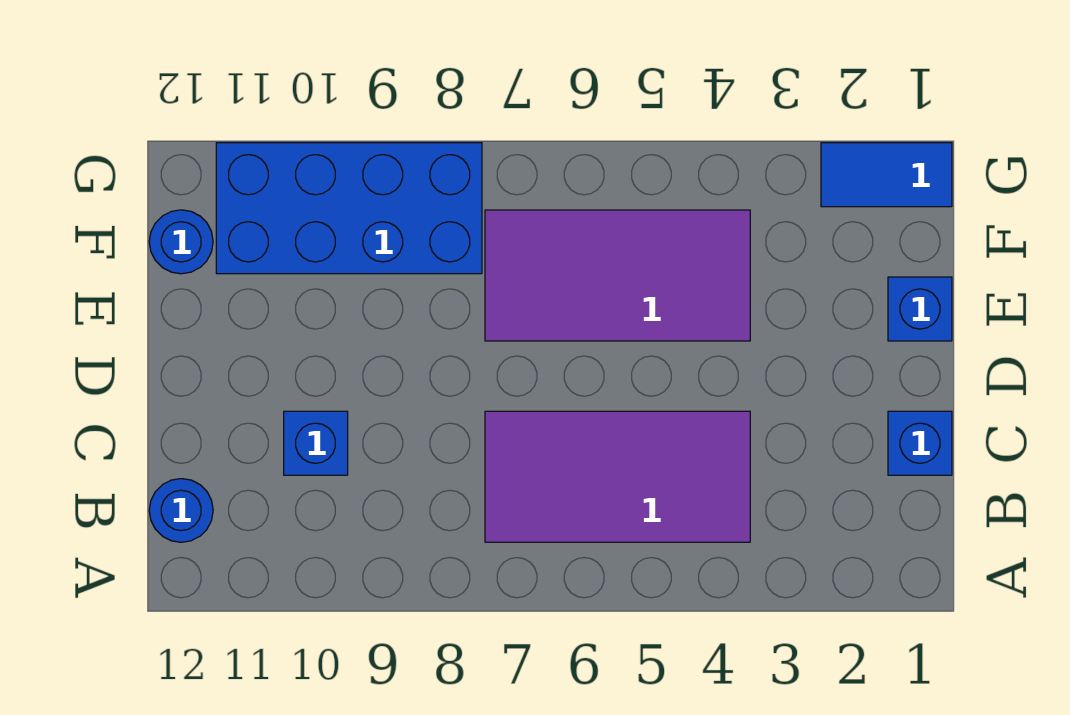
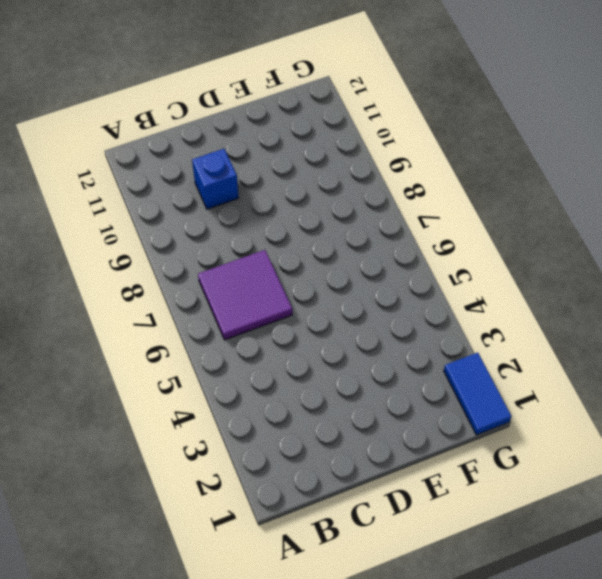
purple 2x2 tile [198,250,292,340] -> purple 2x4 tile [485,411,750,542]
none -> blue 1x1 round brick [149,479,213,542]
none -> blue 1x1 brick [888,411,952,475]

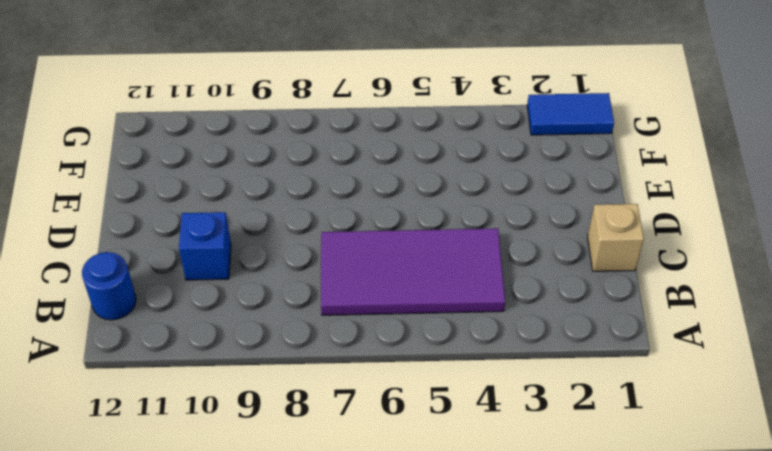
tan 1x1 brick [588,204,644,271] -> blue 1x1 brick [888,411,952,475]
none -> blue 1x1 brick [888,277,952,341]
none -> purple 2x4 tile [485,210,750,341]

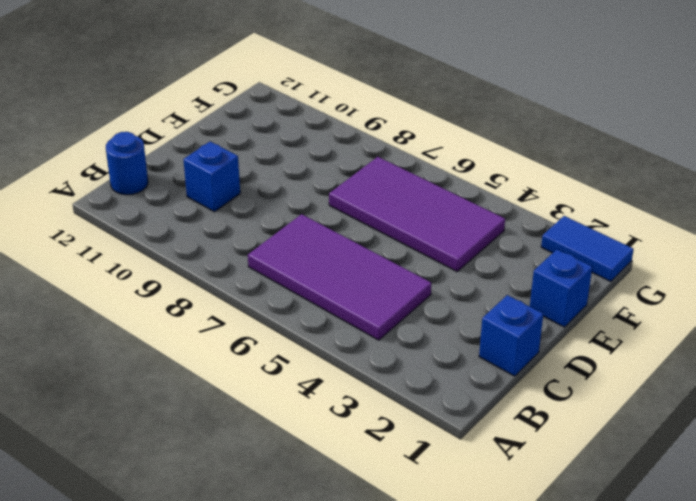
none -> blue 2x4 brick [216,143,482,274]
none -> blue 1x1 round brick [149,210,213,274]

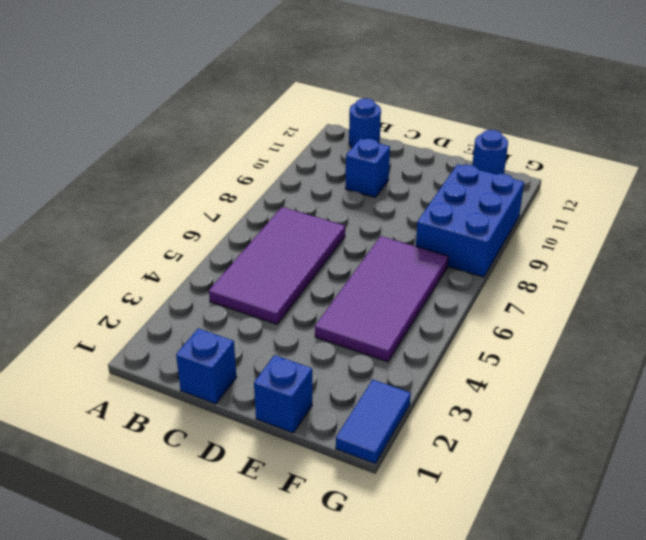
blue 2x3 brick [416,164,524,277] -> blue 2x4 brick [216,143,482,274]

